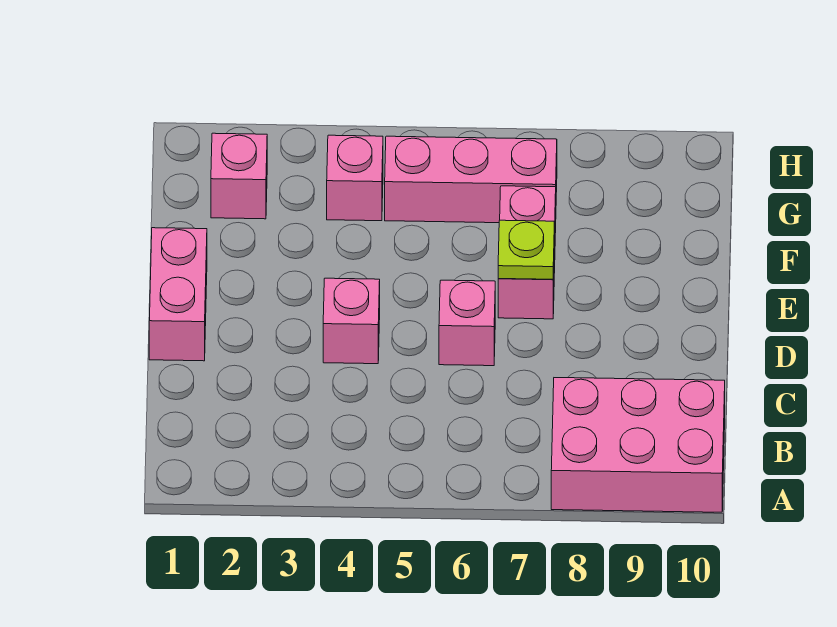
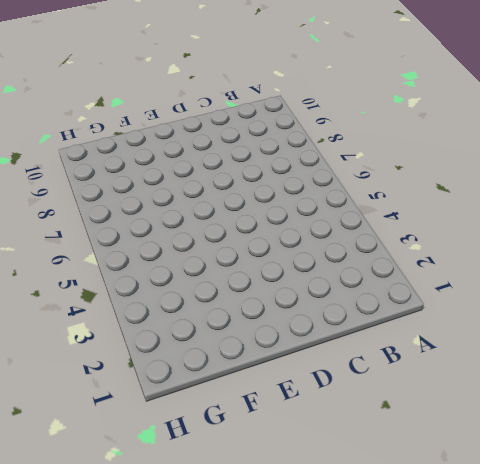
none -> pink 2x3 brick [551,378,725,512]
none -> pink 1x2 brick [149,228,207,361]

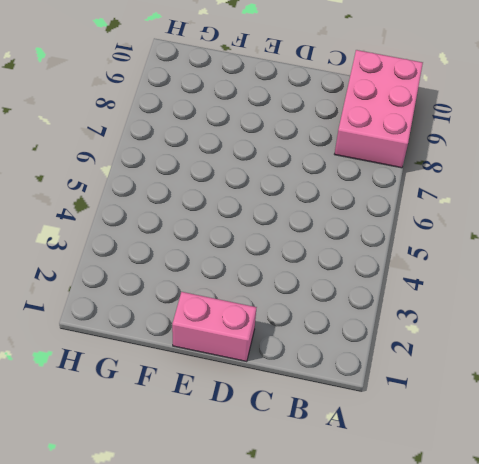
none -> pink 1x1 brick [323,278,380,364]
none -> pink 1x1 brick [439,280,495,366]

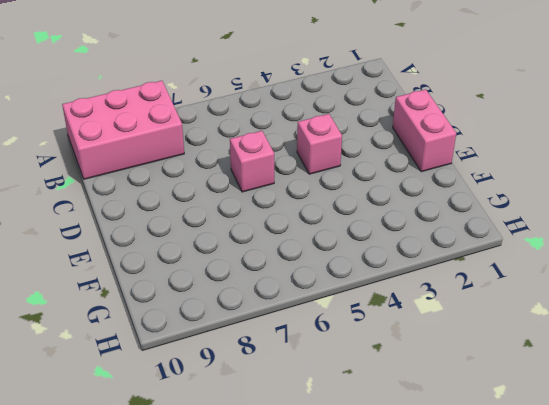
none -> pink 1x2 brick [498,186,556,319]
none -> pink 1x1 brick [211,133,267,219]

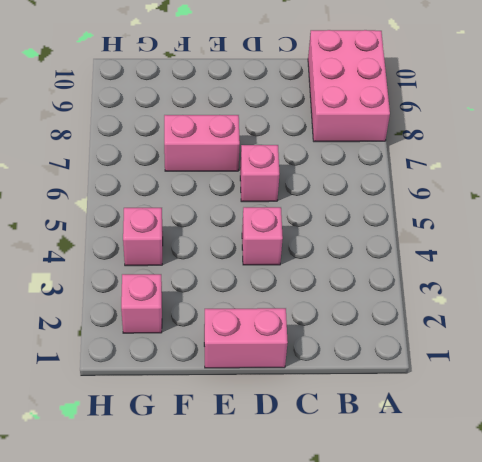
none -> pink 1x3 brick [385,136,557,223]
none -> lime 1x1 plate [498,220,554,279]

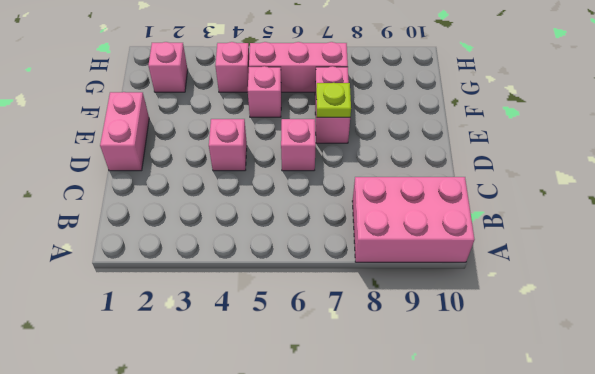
pink 1x1 brick [248,66,281,117] -> none

